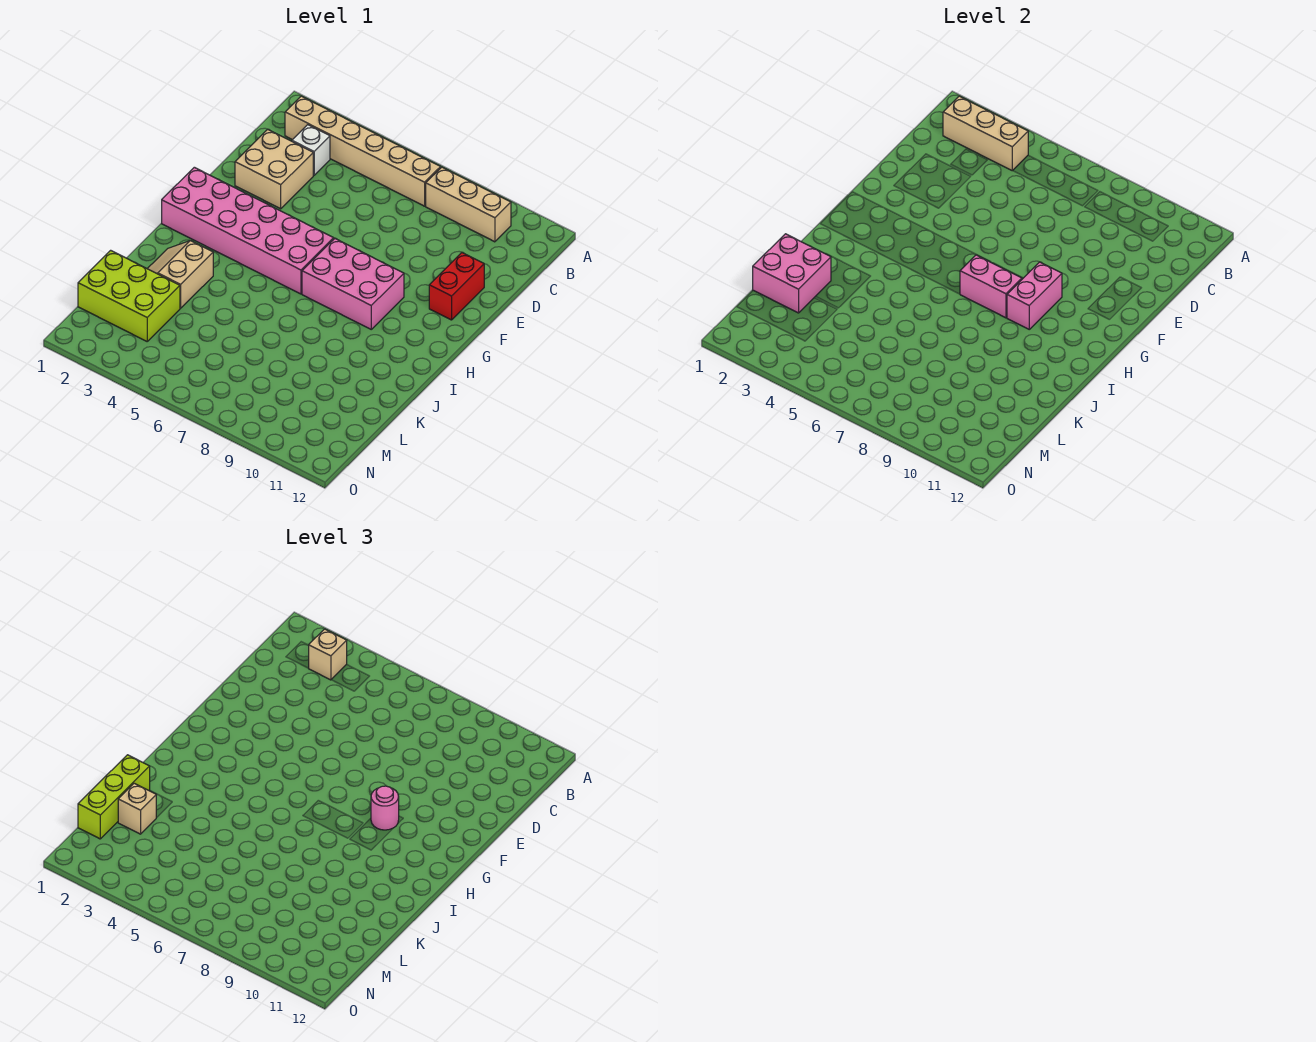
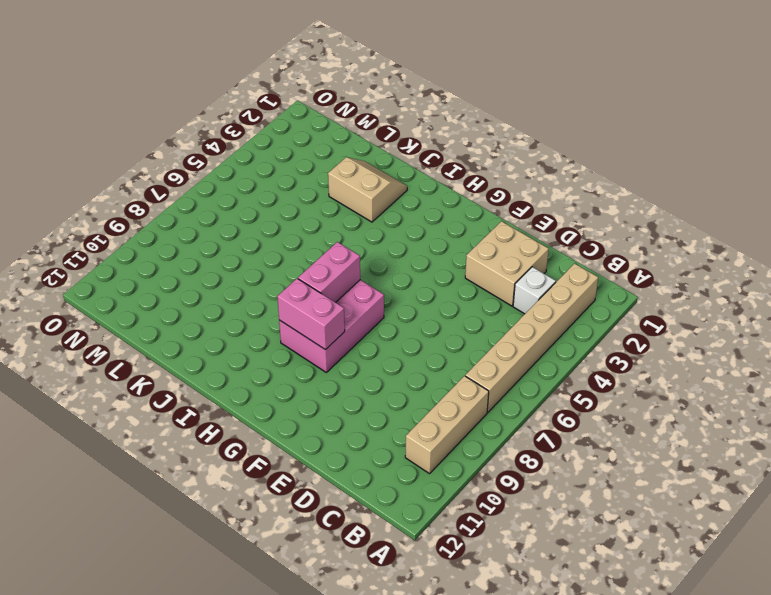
none -> red 1x2 brick [429,253,484,320]
none -> pink 2x6 brick [162,167,334,294]
none -> lime 2x3 brick [78,250,180,341]

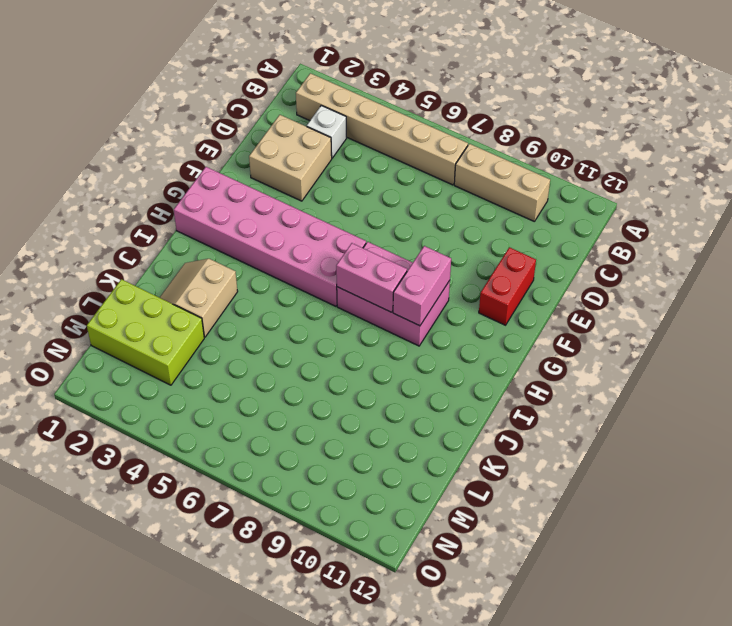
none -> tan 1x3 brick [943,96,1028,171]
none -> pink 2x2 brick [753,234,831,313]
none -> tan 1x1 brick [309,629,347,680]

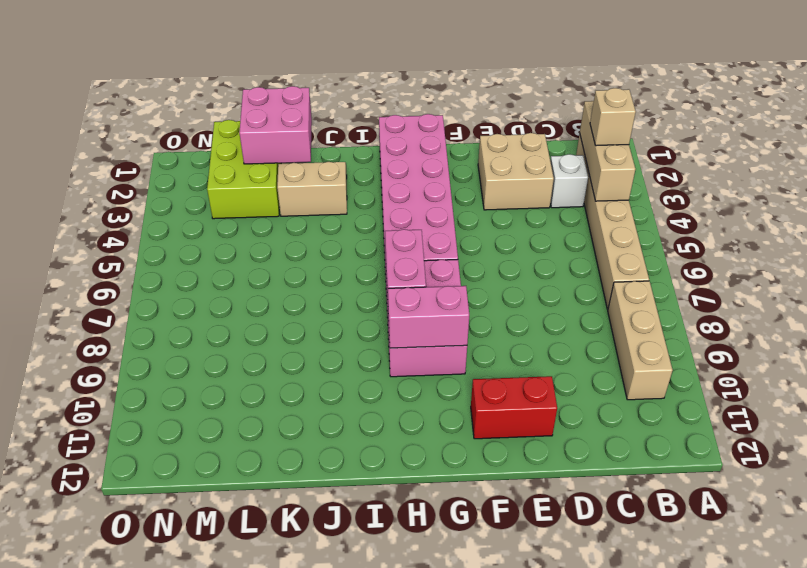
none -> pink 1x1 round brick [371,786,399,830]
none -> lime 1x3 brick [78,755,150,839]
none -> tan 1x1 brick [118,783,156,834]

